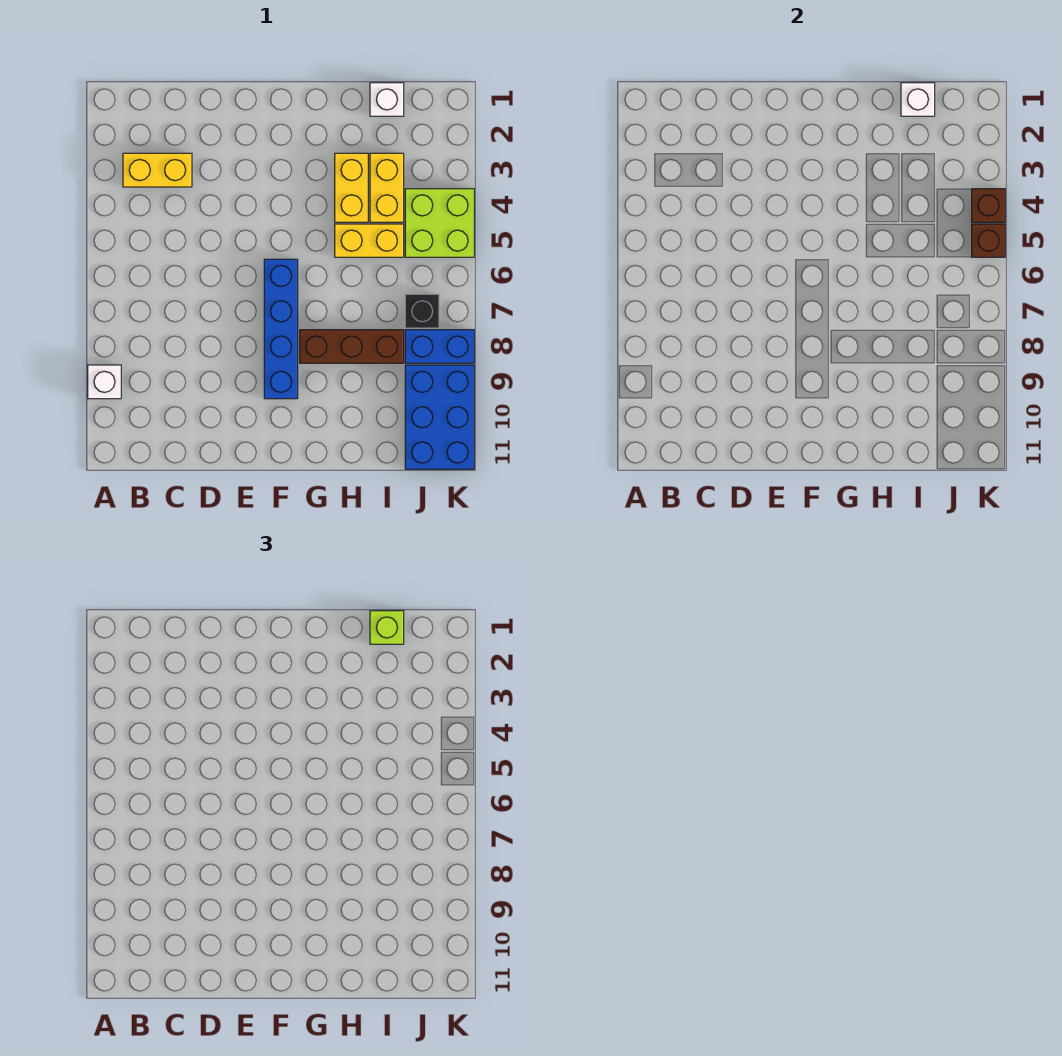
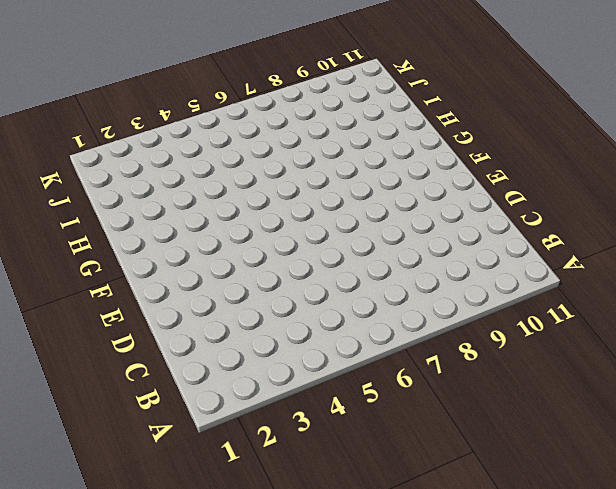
none -> white 1x1 brick [88,365,121,399]
none -> yellow 1x2 brick [123,153,192,187]
none -> blue 1x4 brick [264,259,298,399]

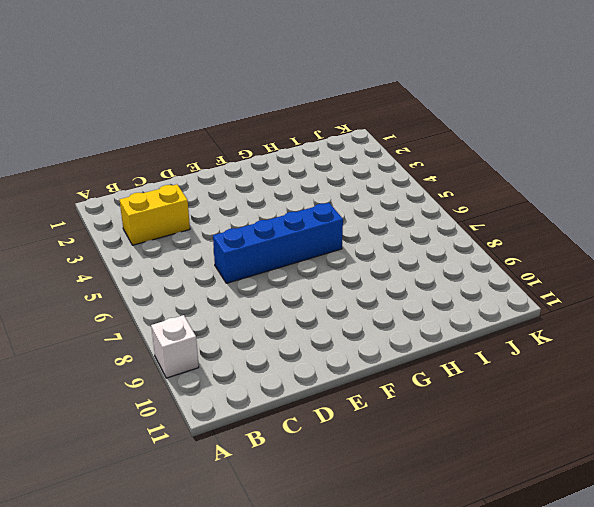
blue 1x4 brick [213,203,343,283] -> blue 1x4 brick turned to [264,259,298,399]
none -> brown 1x3 brick [300,330,404,363]
none -> yellow 1x2 brick [335,153,368,222]
none -> yellow 1x2 brick [335,224,404,257]

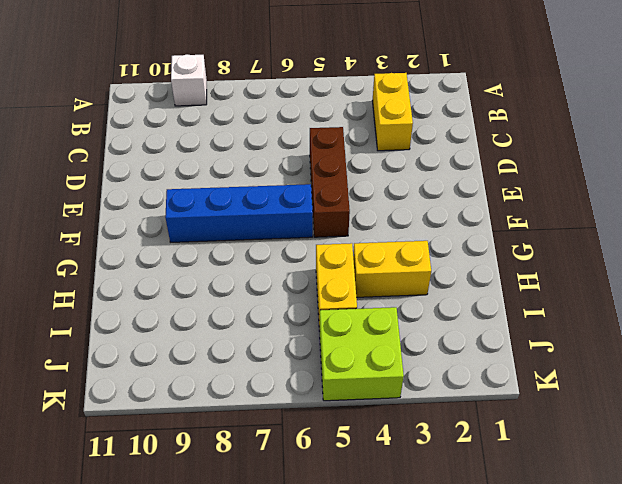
brown 1x3 brick [310,127,350,237] -> brown 1x3 brick moved to [300,330,404,363]
none -> white 1x1 brick [370,83,404,116]
none -> yellow 1x2 brick [370,153,404,222]
none -> black 1x1 brick [405,294,439,328]

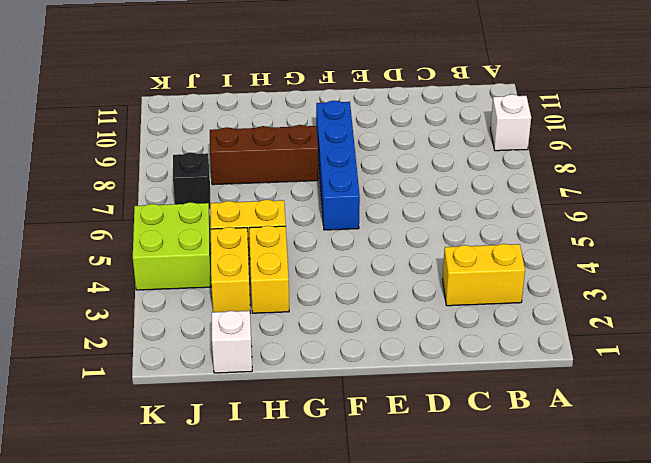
none -> blue 1x2 brick [405,330,474,363]
none -> blue 2x3 brick [405,365,474,469]
none -> white 1x1 brick [901,83,935,116]

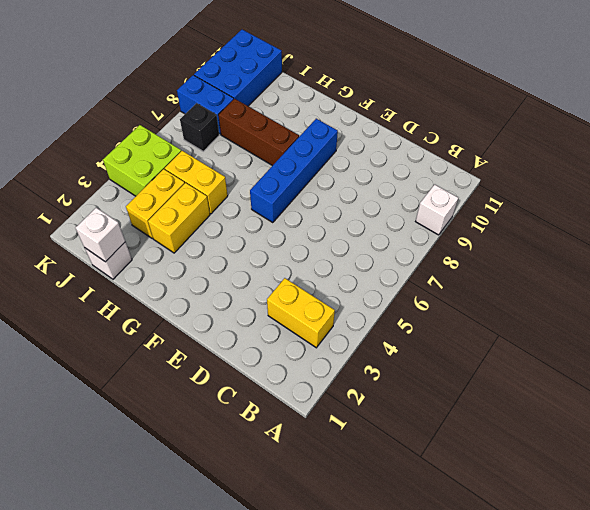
none -> brown 1x1 brick [972,189,1005,222]
none -> brown 1x1 brick [972,224,1005,257]
none -> lime 1x1 brick [370,611,404,644]

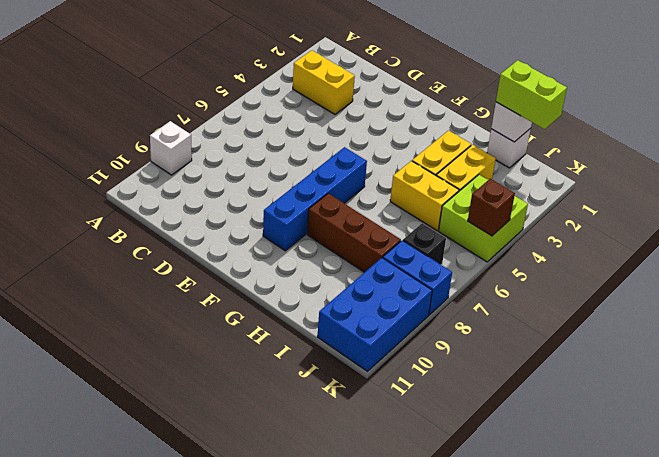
lime 1x2 brick [496,60,567,129] -> lime 1x1 brick [370,611,404,644]
none -> brown 1x1 brick [972,189,1005,222]

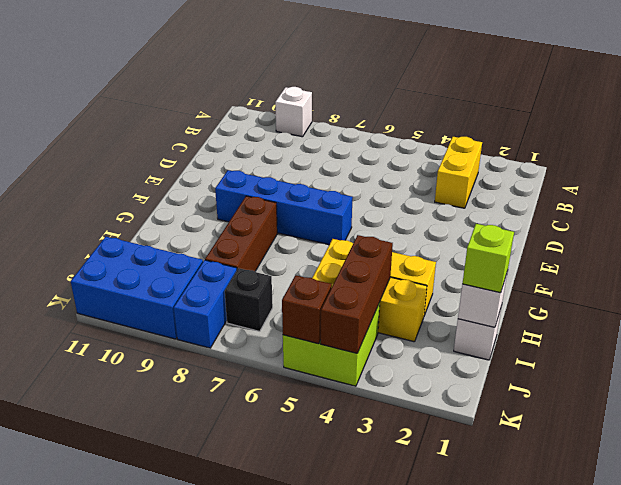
brown 1x3 brick [321,235,393,353] -> brown 1x1 brick [972,189,1005,222]

